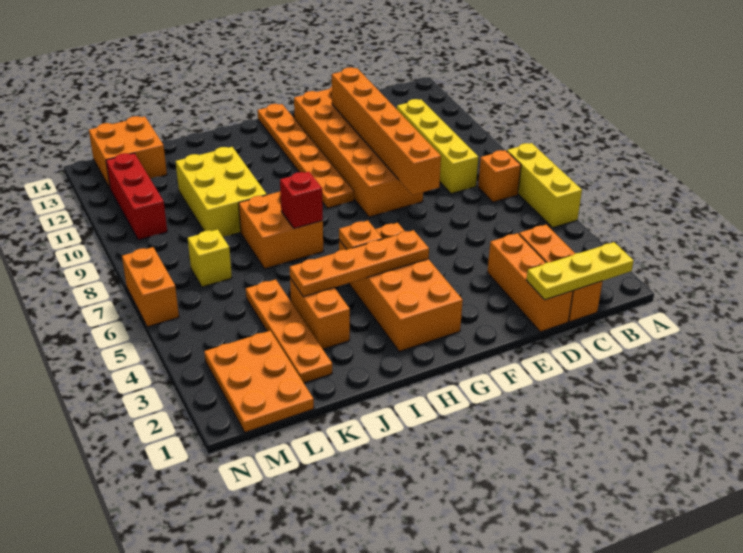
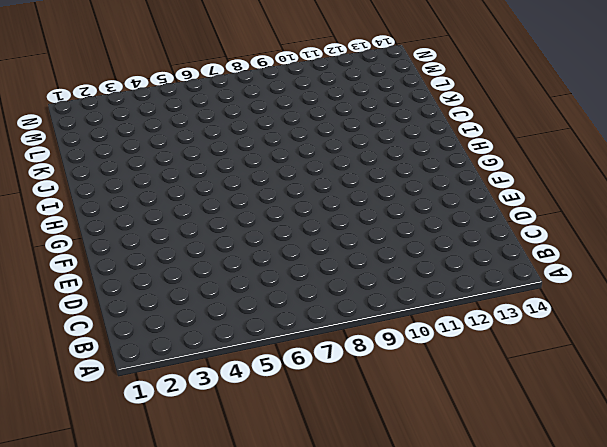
none -> yellow 1x3 brick [507,143,582,228]
none -> orange 1x1 brick [478,150,521,202]
none -> orange 1x3 brick [519,225,603,322]

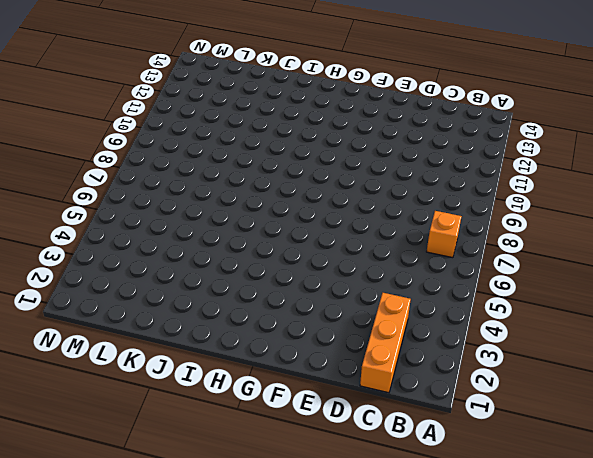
none -> yellow 1x3 brick [507,143,582,228]
none -> yellow 1x4 brick [397,99,478,194]
none -> orange 1x3 brick [487,233,573,332]

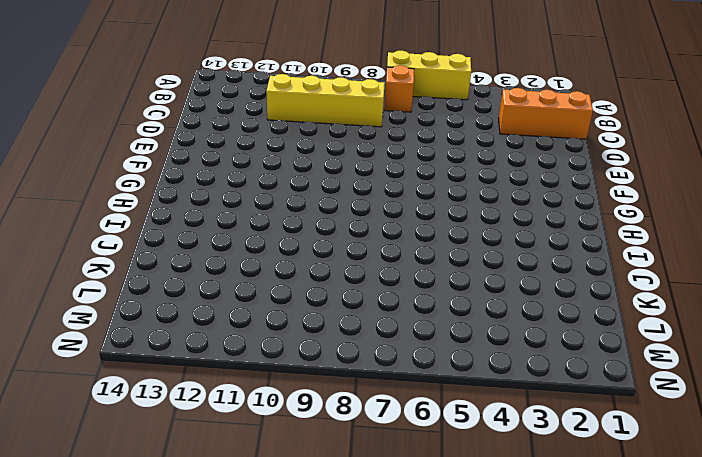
none -> orange 1x3 brick [487,233,573,332]
none -> orange 2x6 brick [294,86,423,217]
none -> orange 2x4 brick [339,223,463,351]

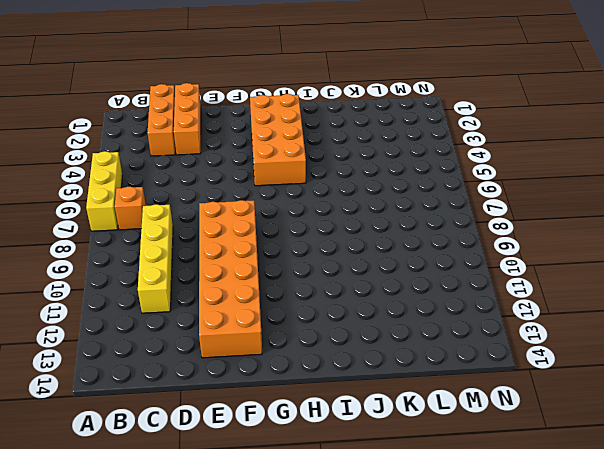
none -> orange 1x6 plate [257,104,354,208]
none -> orange 2x2 brick [239,192,323,269]
none -> orange 1x2 brick [290,278,350,349]

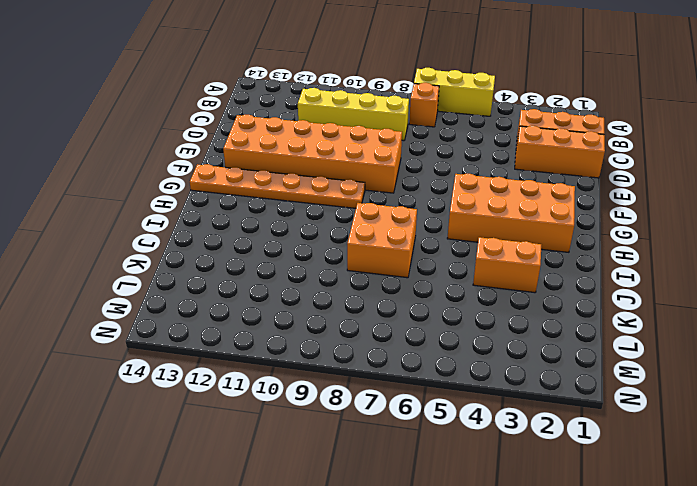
none -> yellow 2x3 brick [176,147,267,237]
none -> orange 1x4 plate [246,280,332,383]
none -> orange 2x3 plate [204,331,314,432]

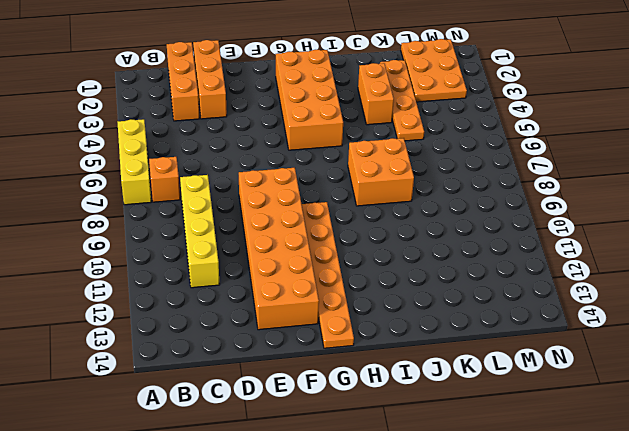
none -> yellow 2x3 brick [176,147,267,237]
none -> yellow 1x1 brick [188,229,232,287]
none -> orange 2x2 brick [89,116,167,188]

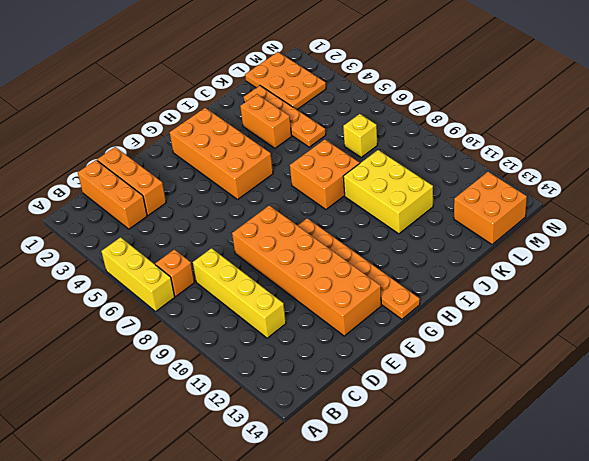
none -> red 1x3 brick [106,153,167,240]
none -> orange 1x2 brick [122,247,179,327]
none -> yellow 1x3 plate [526,242,634,300]

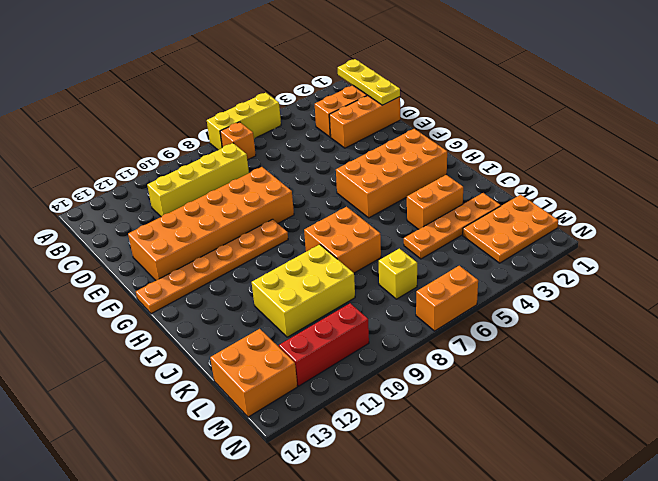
none -> orange 1x6 brick [332,67,441,195]
none -> orange 1x4 plate [290,230,429,297]
none -> orange 1x1 plate [339,221,382,250]

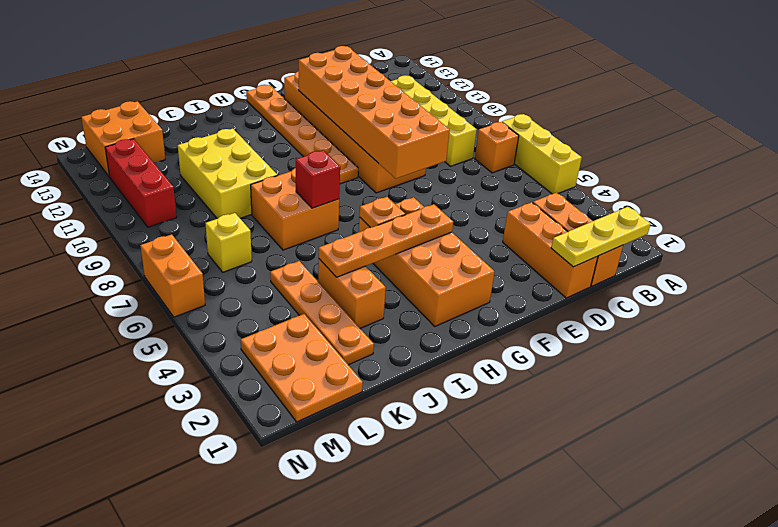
orange 2x6 brick [299,46,450,178] -> orange 1x6 brick [332,67,441,195]

